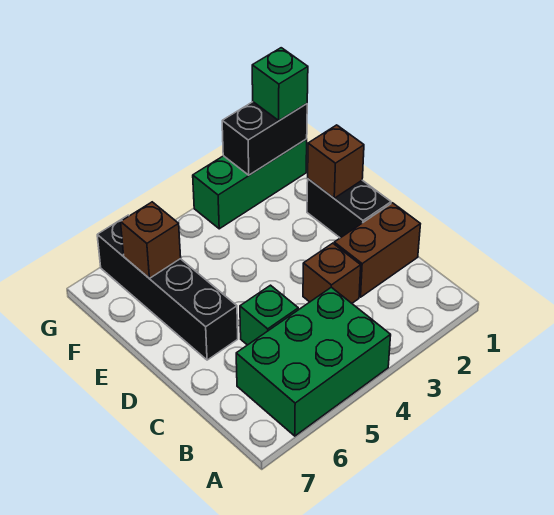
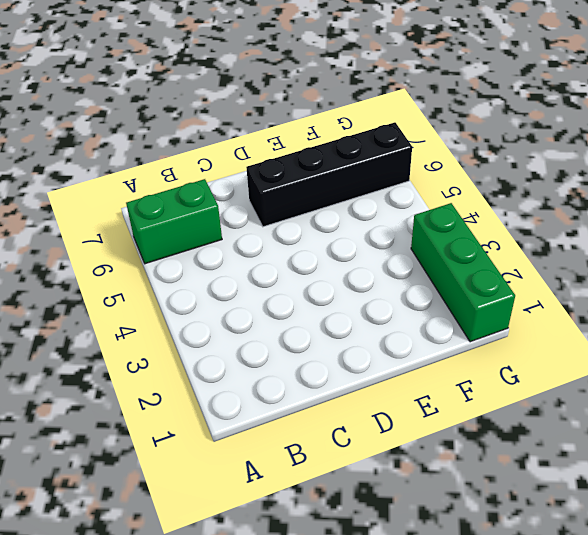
green 1x2 brick [126,179,222,264] -> green 2x3 brick [236,287,391,436]
none -> brown 1x2 brick [334,203,420,297]
none -> brown 1x1 brick [303,243,361,303]

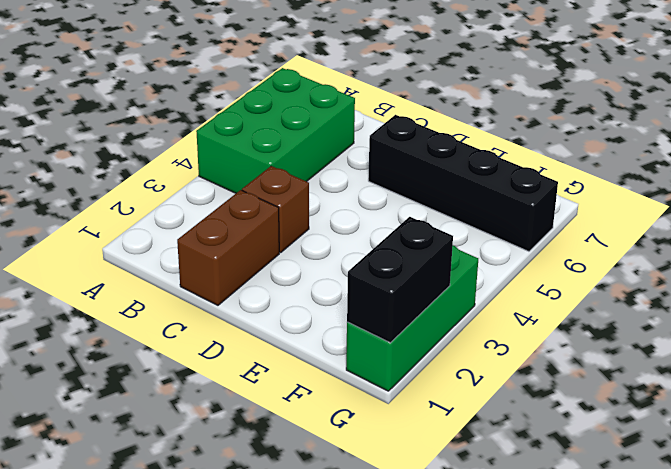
none -> green 1x1 brick [240,285,298,345]
none -> black 1x2 brick [307,179,391,238]

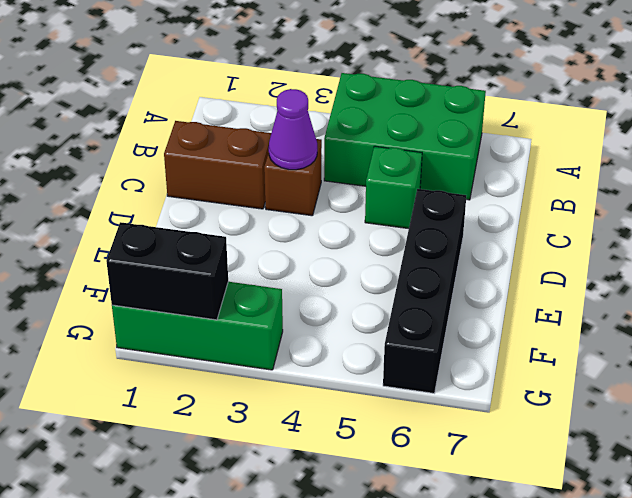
purple 1x1 cone [269,89,317,170] -> none
none -> black 1x2 brick [307,179,391,238]
none -> brown 1x1 brick [308,125,364,198]

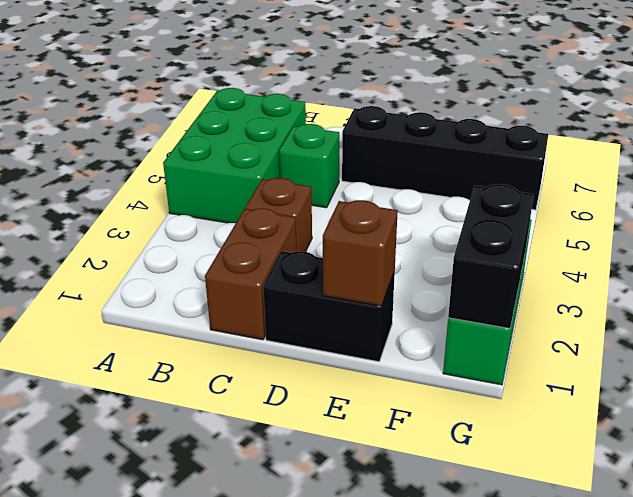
none -> brown 1x1 brick [121,202,181,278]
none -> green 1x1 brick [252,48,308,121]

